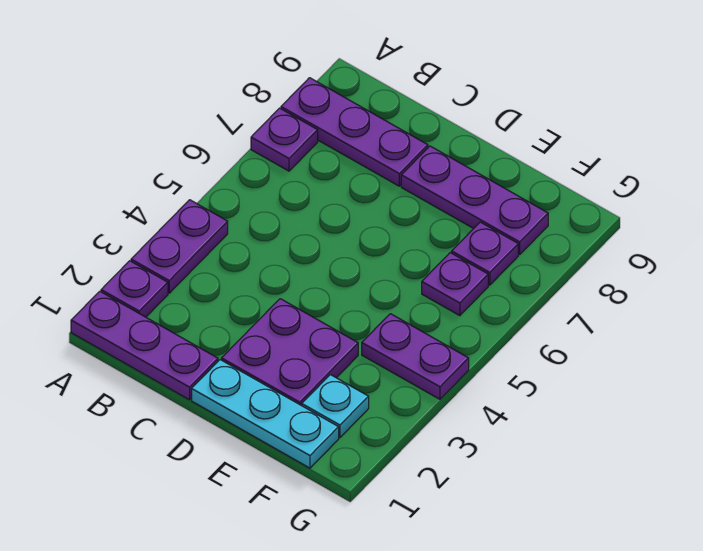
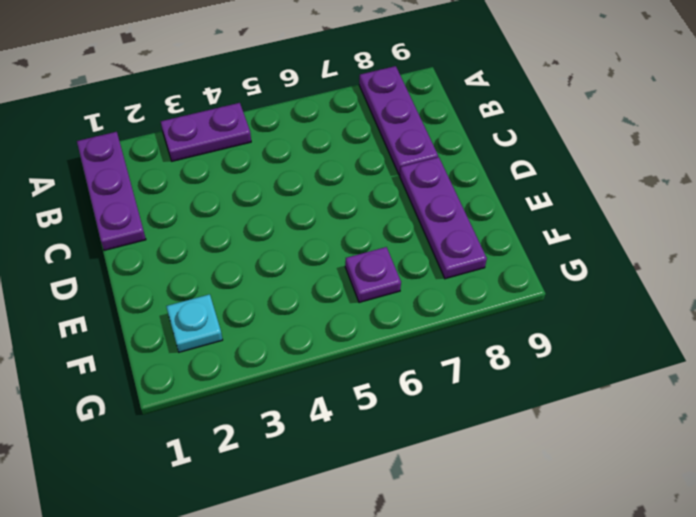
none -> purple 1x1 plate [101,261,168,317]
none -> purple 1x1 plate [251,108,318,171]
none -> cyan 1x3 plate [192,360,339,468]

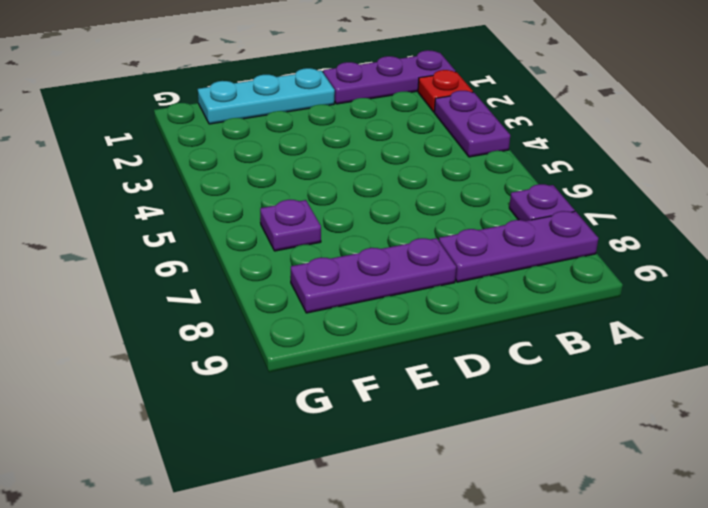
red 1x1 plate [418,70,473,112] -> purple 1x1 plate [101,261,168,317]
none -> purple 2x2 plate [222,299,358,406]
none -> cyan 1x1 plate [302,375,369,438]
none -> purple 1x2 plate [362,314,469,399]

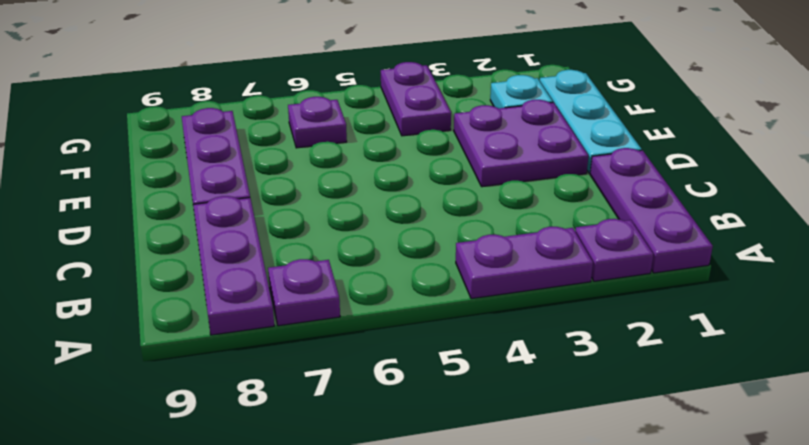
none -> purple 1x1 plate [452,222,518,285]

